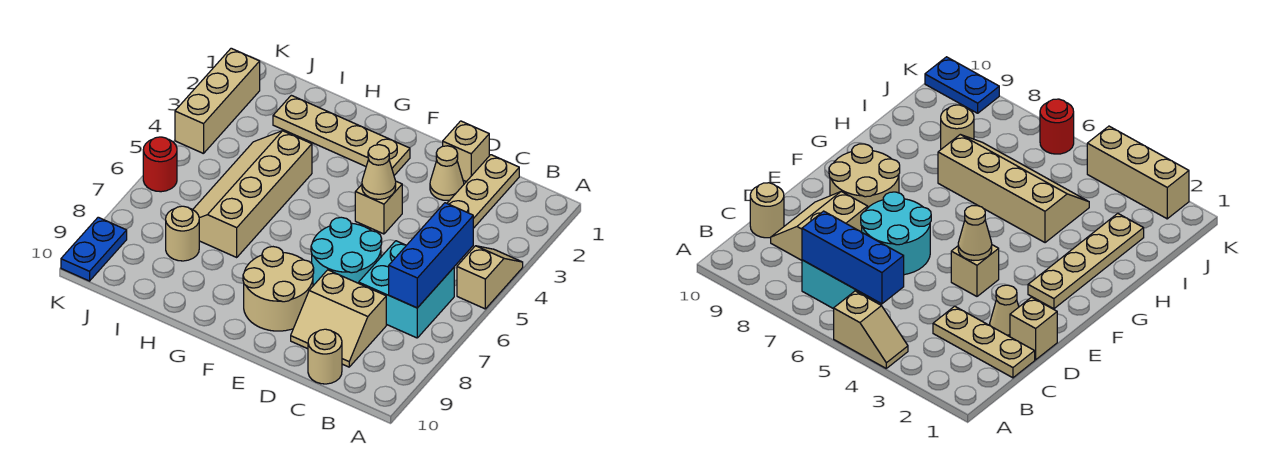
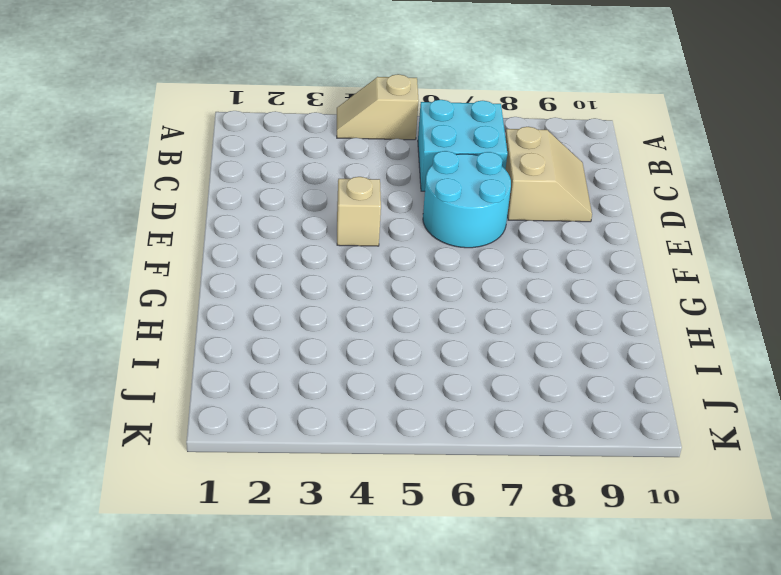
none -> tan 1x3 plate [447,155,519,228]
none -> tan 1x1 round brick [308,329,342,384]
none -> tan 1x1 brick [443,121,489,182]

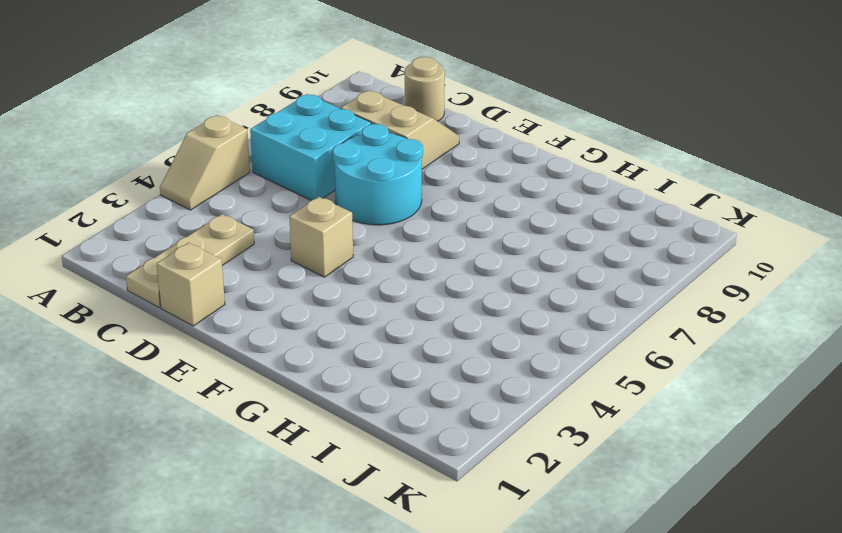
none -> tan 1x1 cone [430,146,464,200]
none -> tan 2x2 round brick [243,247,314,331]
none -> tan 1x4 plate [273,95,410,175]

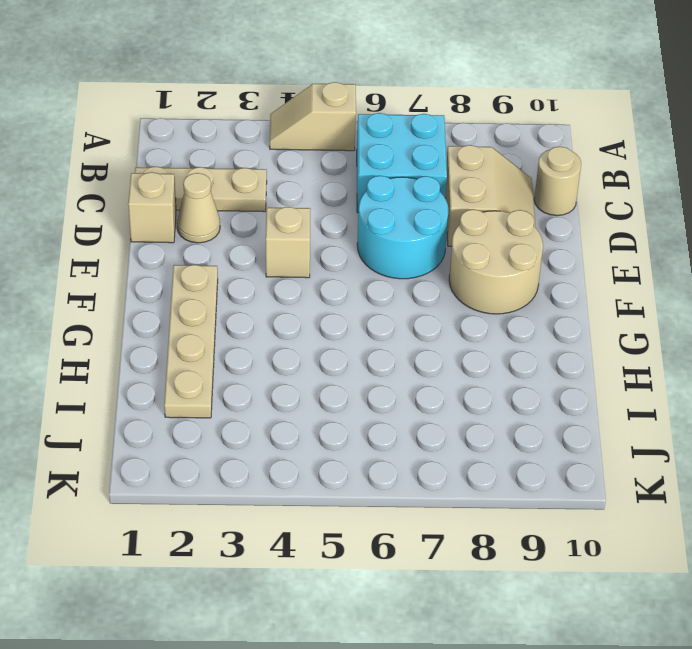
none -> tan 2x4 slope [193,131,312,257]
none -> tan 1x1 round brick [166,206,199,261]
none -> tan 1x3 brick [175,48,260,154]

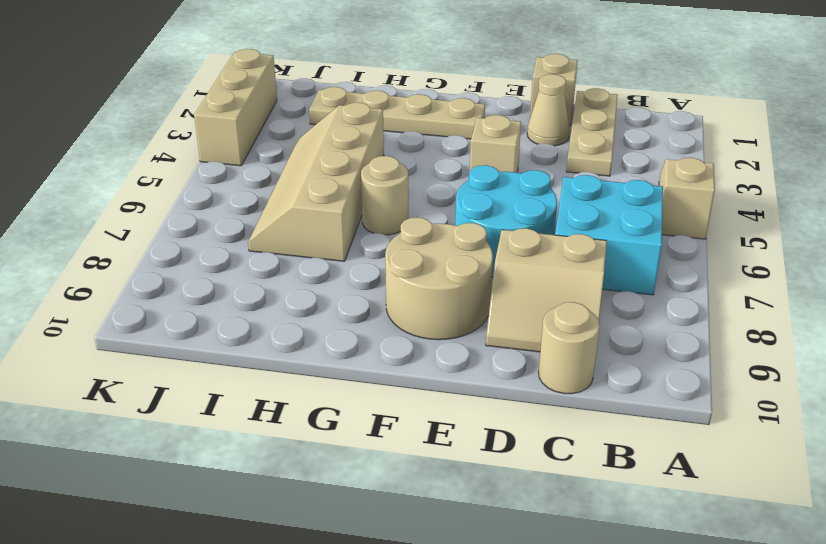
tan 1x1 round brick [361,156,408,235] -> tan 1x1 round brick moved to [166,206,199,261]
none -> red 1x1 round brick [143,137,177,192]
none -> blue 1x2 plate [61,217,127,281]
none -> blue 1x3 brick [389,203,473,308]

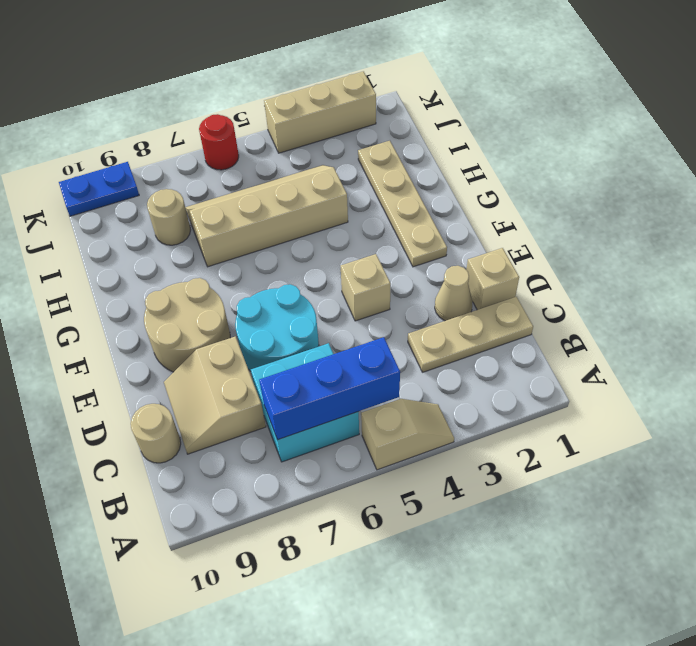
none -> tan 1x1 cone [362,145,396,199]

